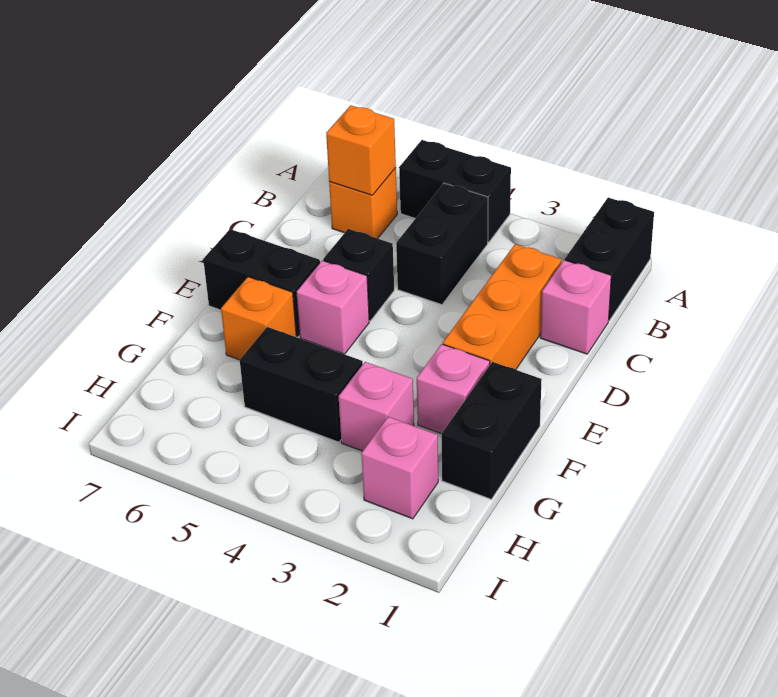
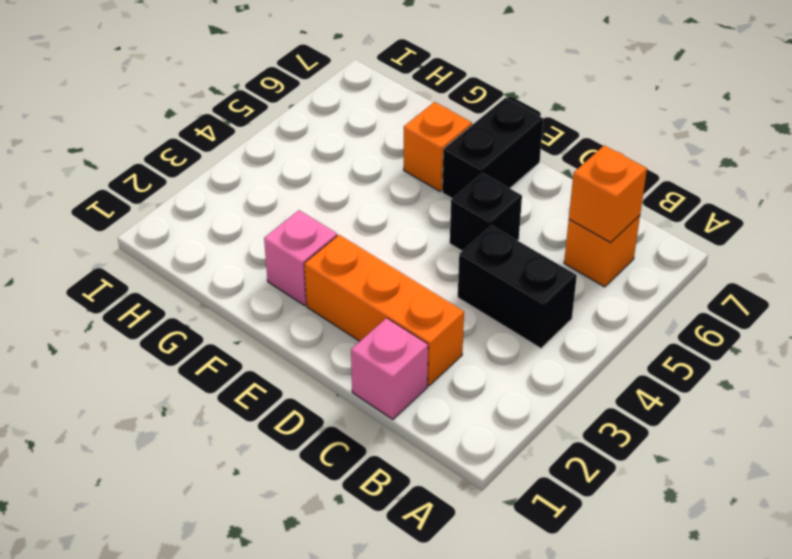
none -> black 1x2 brick [565,198,654,321]
none -> black 1x2 brick [399,140,511,242]
none -> pink 1x1 brick [296,260,369,354]

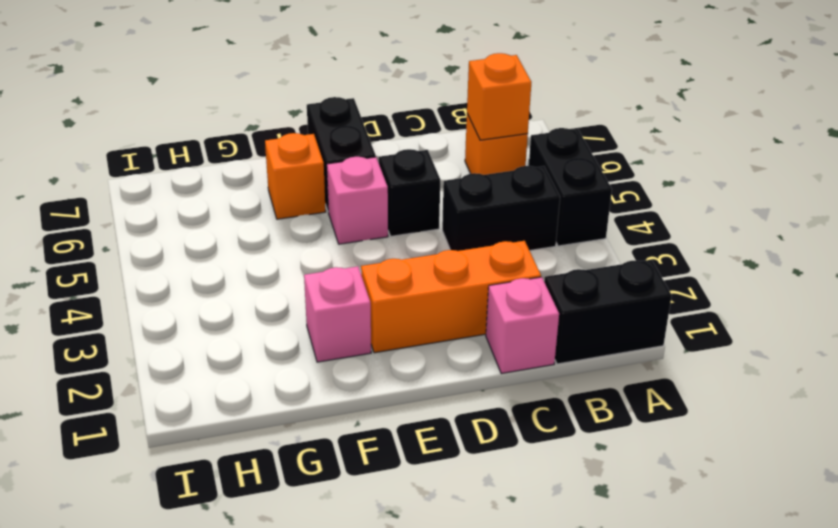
none -> black 1x2 brick [442,362,542,499]
none -> pink 1x1 brick [339,362,414,451]
none -> black 1x2 brick [240,327,363,442]

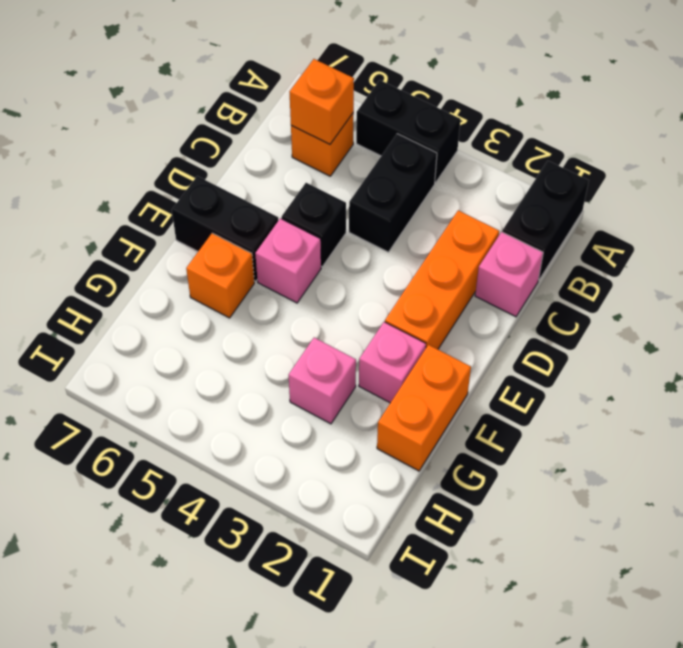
orange 1x2 brick [377,345,471,471] -> black 1x2 brick [442,362,542,499]
none -> black 1x2 brick [240,327,363,442]
none -> pink 1x1 brick [361,417,438,519]

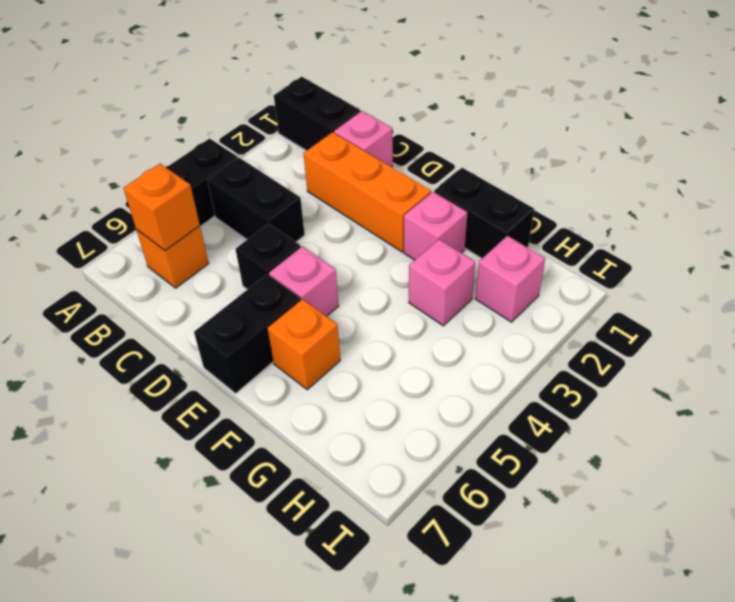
none -> black 1x2 brick [240,327,363,442]

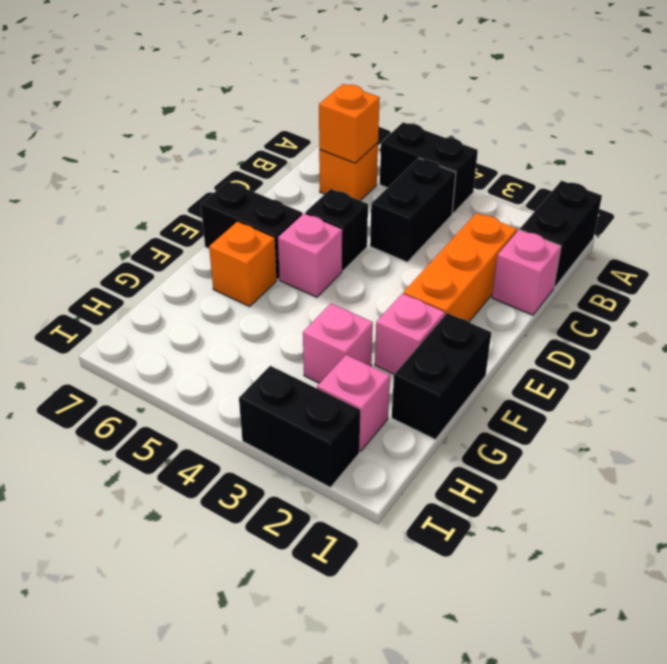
black 1x2 brick [239,366,360,488] -> black 1x2 brick moved to [240,327,363,442]

